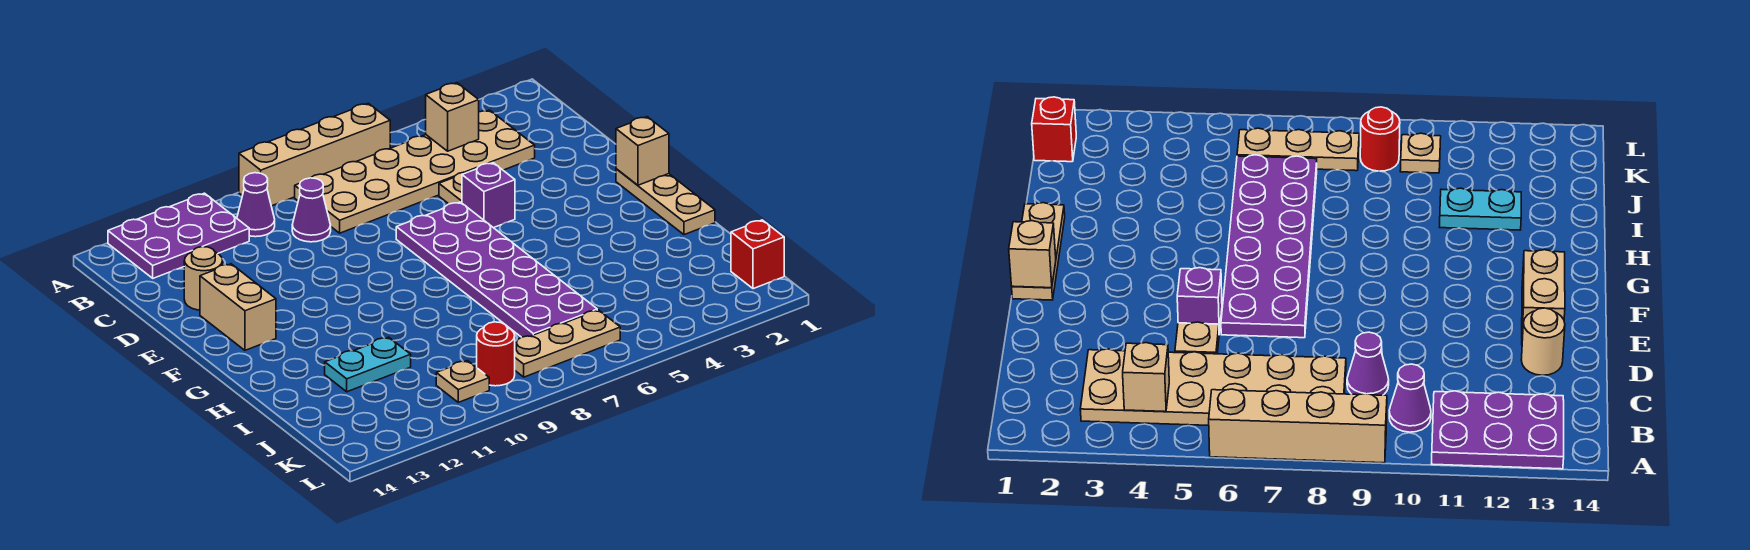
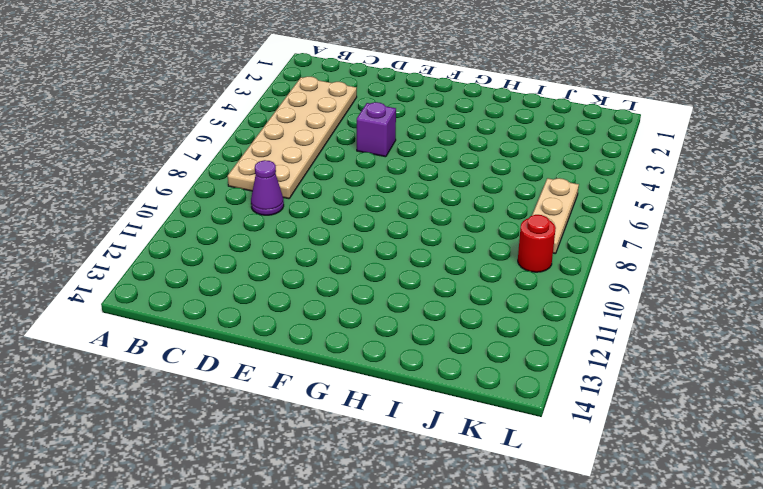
none -> tan 1x4 brick [239,103,390,206]
none -> purple 2x3 plate [108,193,249,278]
none -> purple 1x1 cone [237,173,275,237]

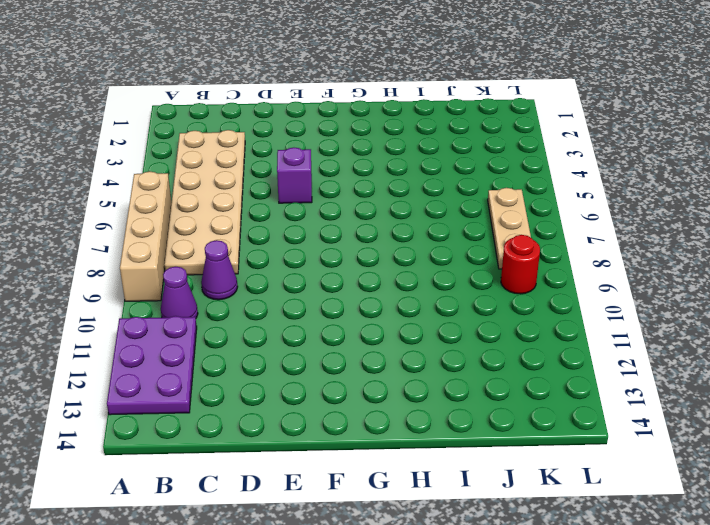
none -> tan 1x1 plate [439,172,467,204]
none -> tan 1x1 round brick [184,247,223,310]
none -> purple 2x6 plate [396,202,597,337]

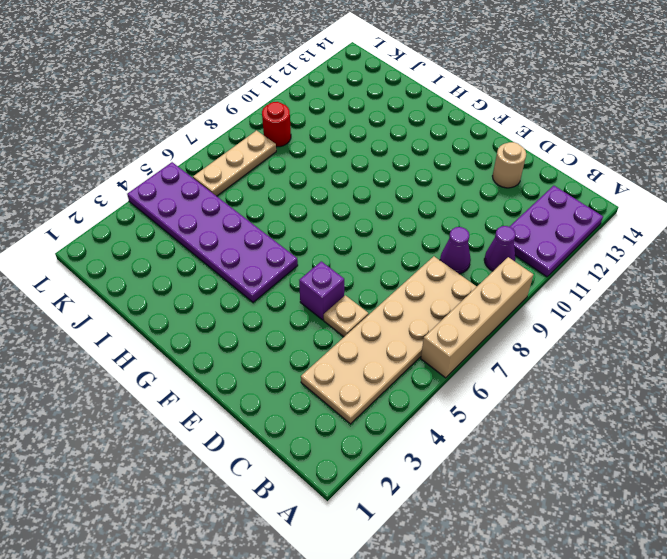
purple 2x6 plate [127,162,298,302] -> purple 2x6 plate moved to [396,202,597,337]
none -> tan 1x2 brick [200,264,276,350]
none -> tan 1x3 plate [616,169,715,235]
none -> cyan 1x2 plate [325,337,411,392]

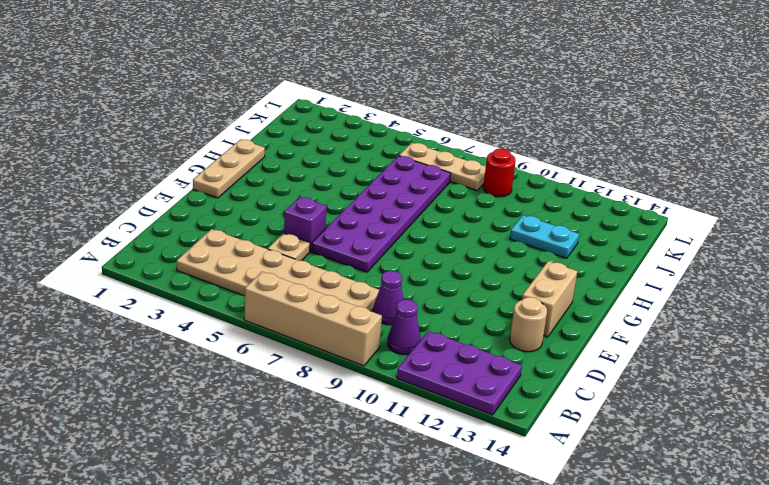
none -> red 1x1 brick [731,220,784,289]
none -> tan 1x1 plate [436,361,489,402]
none -> tan 1x1 brick [426,83,479,151]

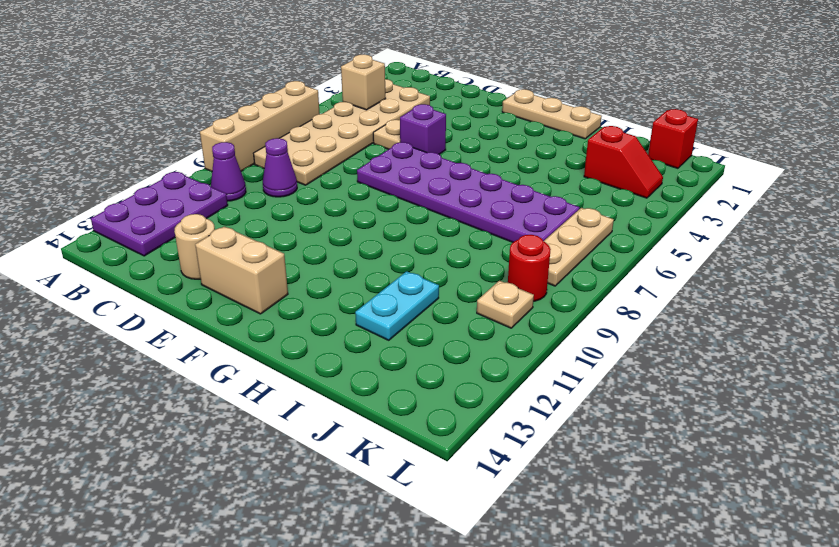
red 1x2 slope [584,126,663,198] -> none
none -> tan 1x1 brick [616,117,669,185]

